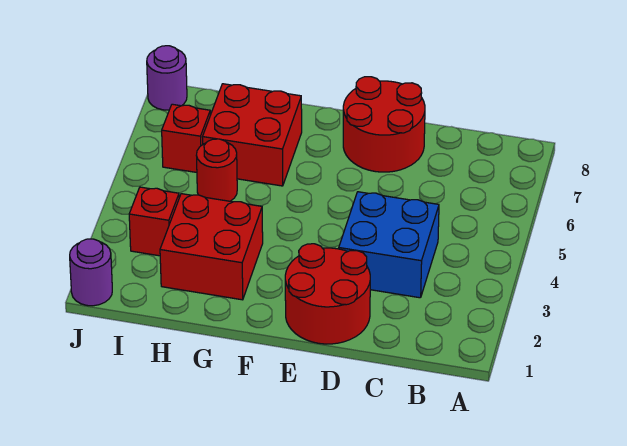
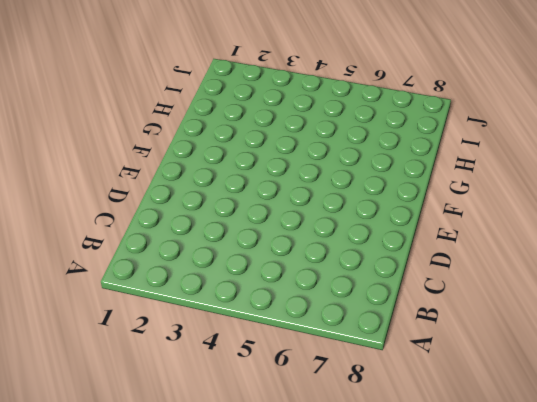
none -> blue 2x2 brick [339,192,439,298]
none -> red 2x2 round brick [285,244,370,344]

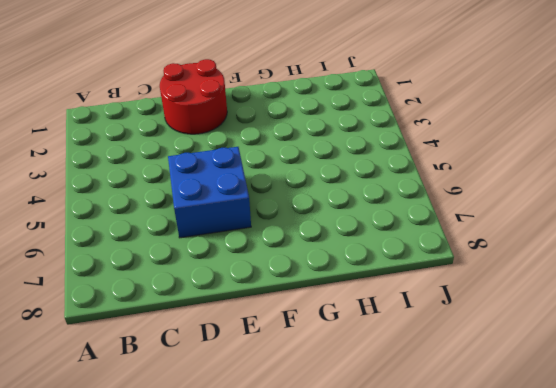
blue 2x2 brick [168,147,251,238] -> blue 2x2 brick moved to [339,192,439,298]
none -> red 2x2 round brick [343,77,425,172]
none -> red 2x2 brick [160,194,263,300]

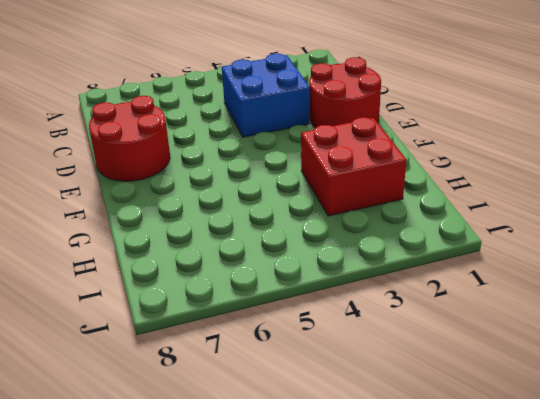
none -> red 2x2 brick [203,84,302,186]
none -> red 1x1 round brick [196,139,237,201]

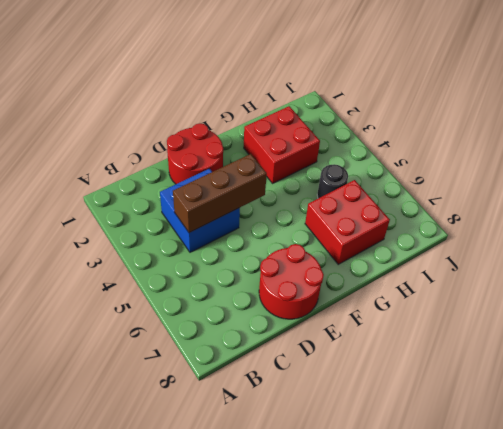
brown 1x3 brick [173,154,267,233] -> none
black 1x1 round brick [317,165,348,198] -> red 1x1 round brick [196,139,237,201]
none -> red 1x1 brick [129,187,179,256]
none -> red 1x1 brick [162,104,210,172]

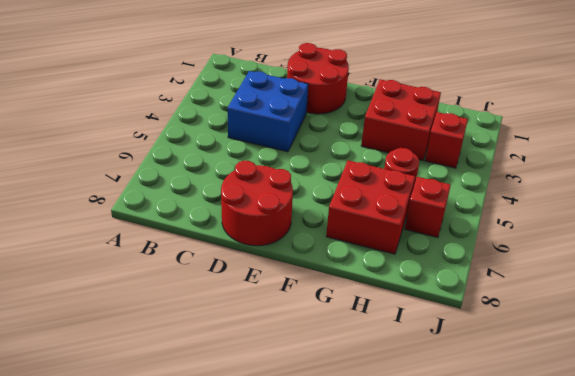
none -> purple 1x1 round brick [70,239,112,306]
none -> purple 1x1 round brick [147,46,187,110]

